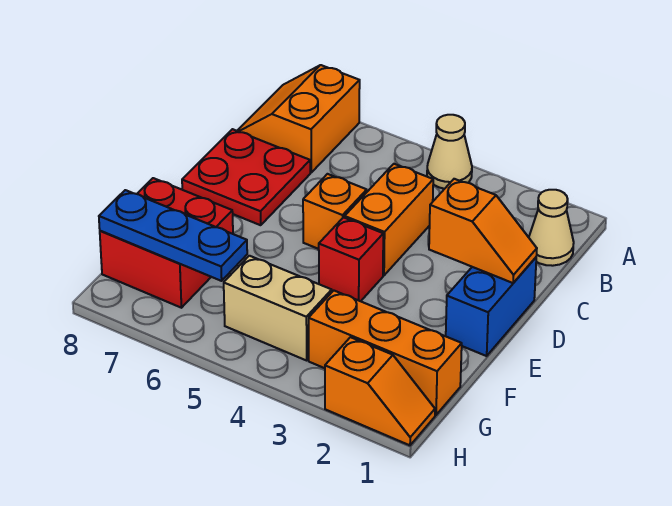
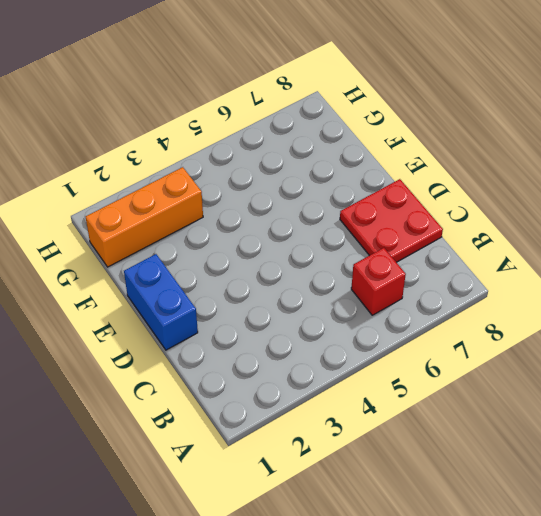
red 1x1 brick [351,248,406,315] -> red 1x1 brick moved to [319,217,383,301]
none -> tan 1x1 cone [427,115,472,189]
none -> orange 2x2 slope [237,65,360,172]
none -> tan 1x1 cone [529,190,574,266]

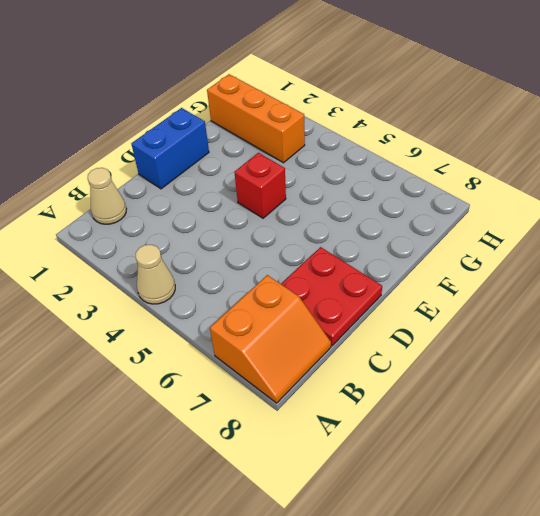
none -> orange 1x2 brick [345,164,433,275]
none -> orange 1x1 brick [303,174,367,249]
none -> red 2x2 brick [100,178,233,308]

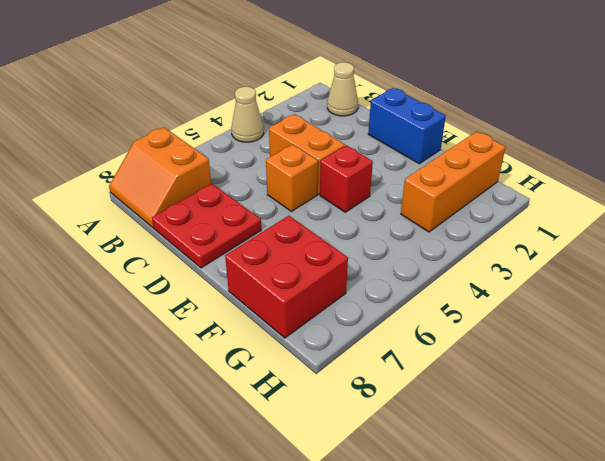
none -> tan 1x2 brick [224,256,332,360]
none -> orange 1x2 slope [325,337,435,445]
none -> orange 1x2 slope [429,179,537,283]

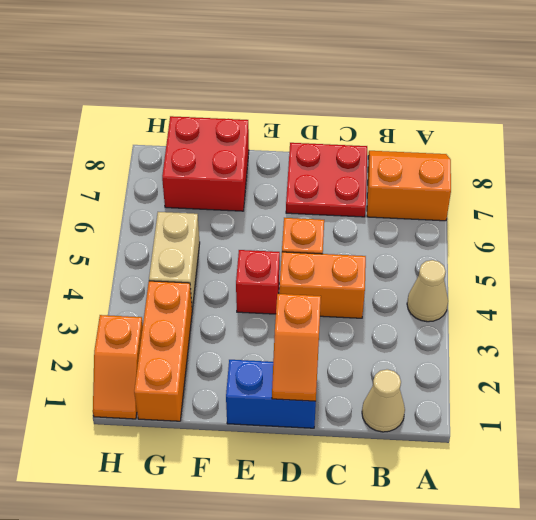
none -> blue 1x3 plate [99,190,247,281]

